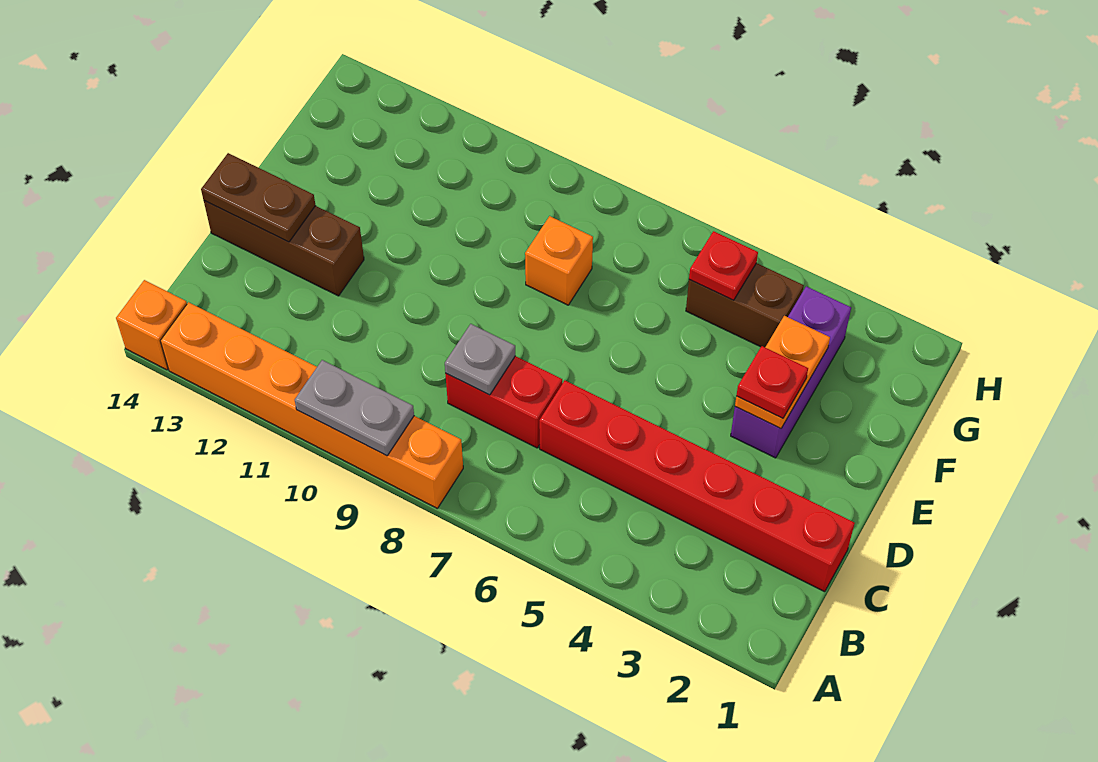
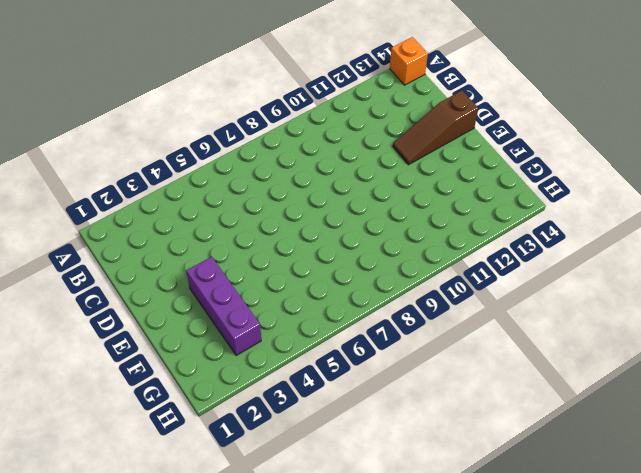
brown 1x3 slope [393,91,478,165] -> brown 1x3 brick [204,201,364,296]
none -> orange 1x6 brick [161,302,463,508]
none -> red 1x6 brick [539,381,855,592]
none -> red 1x2 brick [445,356,562,448]

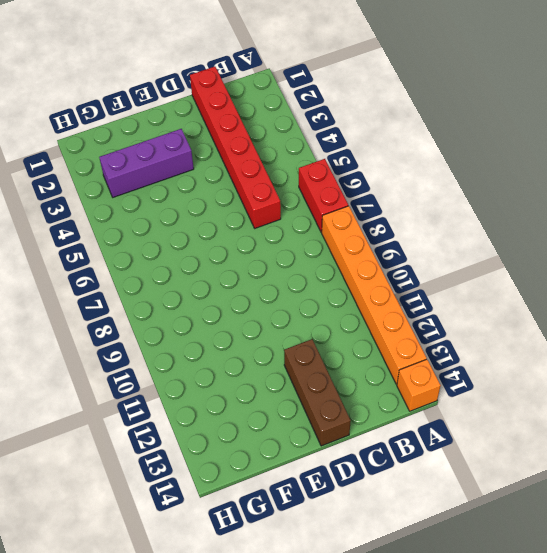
red 1x2 brick [299,159,348,232] -> red 1x2 brick moved to [445,356,562,448]
none -> orange 1x1 brick [525,216,593,305]
none -> brown 1x2 brick [686,263,804,347]
none -> grey 1x2 plate [295,360,414,456]

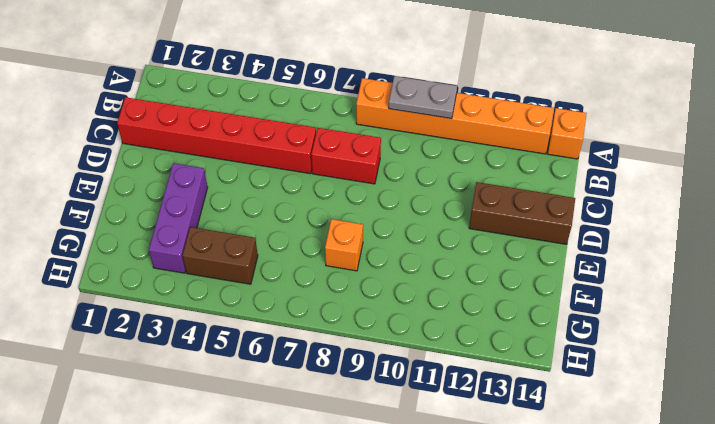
none -> grey 1x1 plate [445,324,515,395]
none -> brown 1x2 plate [201,153,316,242]
none -> orange 1x2 plate [735,316,830,428]

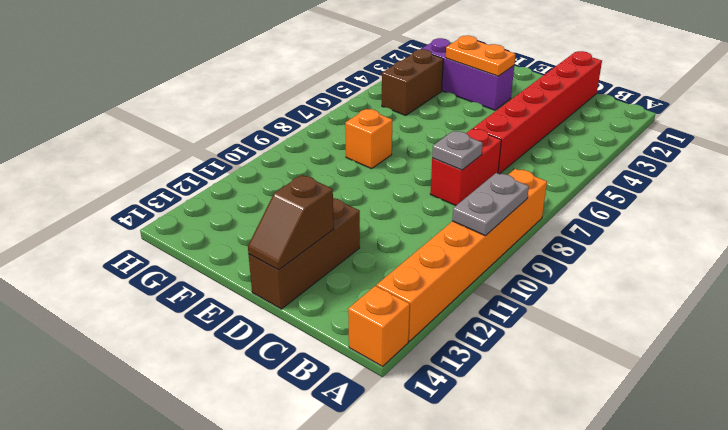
brown 1x2 slope [248,175,334,270] -> brown 1x2 plate [201,153,316,242]
none -> red 1x1 plate [689,231,758,300]
none -> red 1x1 plate [736,346,808,418]

